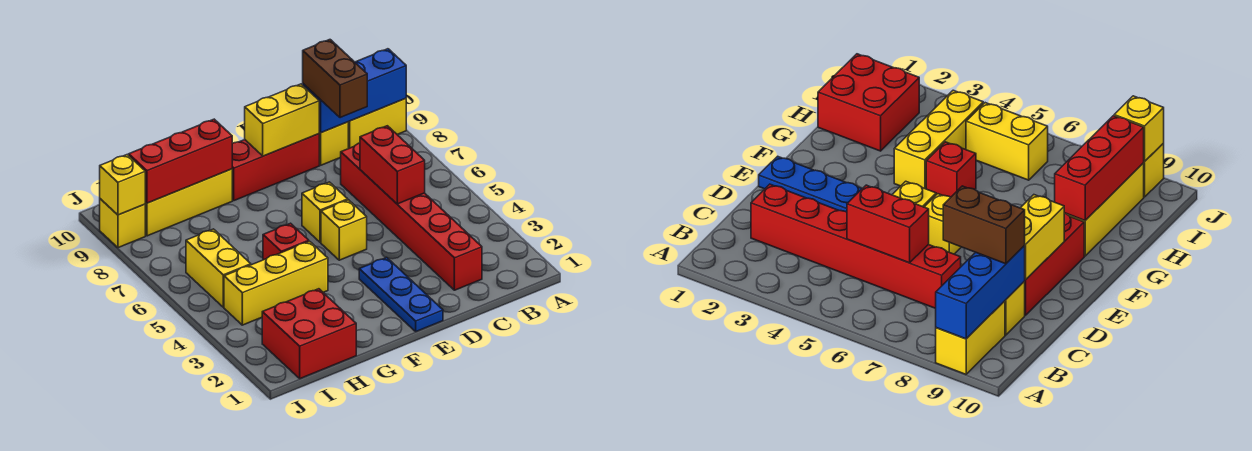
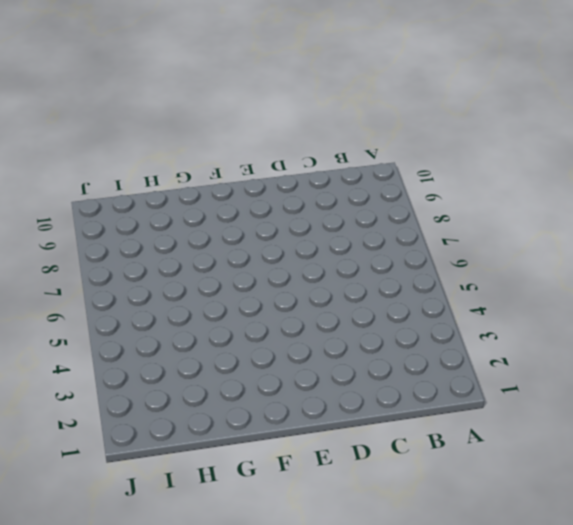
none -> yellow 1x2 brick [348,99,406,149]
none -> red 1x6 brick [341,143,482,290]
none -> yellow 1x1 brick [319,122,348,165]

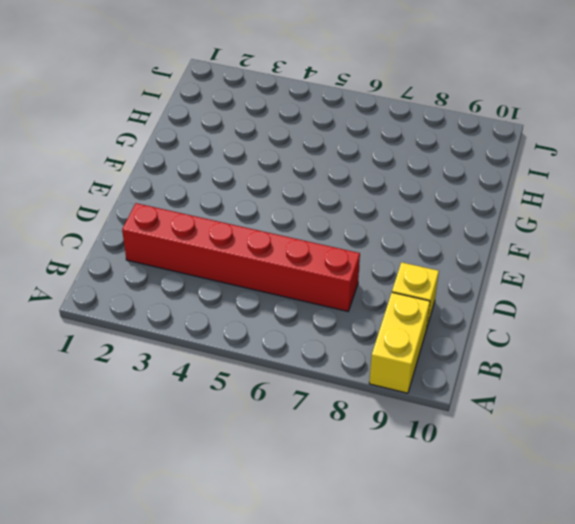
none -> red 1x3 brick [232,134,319,201]
none -> blue 1x3 plate [359,257,443,331]
none -> yellow 1x1 brick [321,200,367,260]

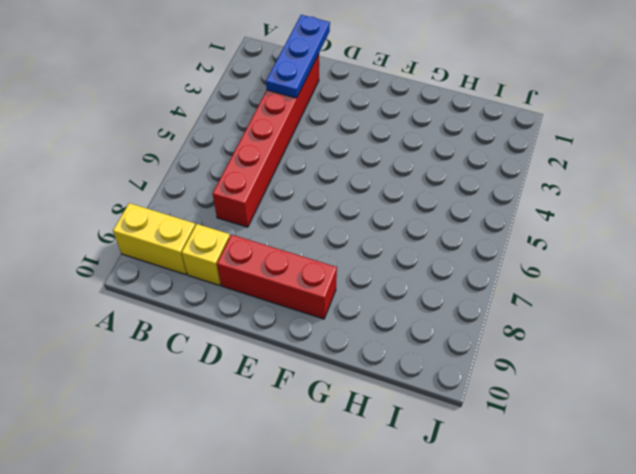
blue 1x3 plate [266,15,330,98] -> blue 1x3 plate moved to [359,257,443,331]
none -> yellow 1x1 brick [321,200,367,260]
none -> yellow 1x1 brick [302,182,348,242]
none -> yellow 1x3 brick [224,241,328,325]

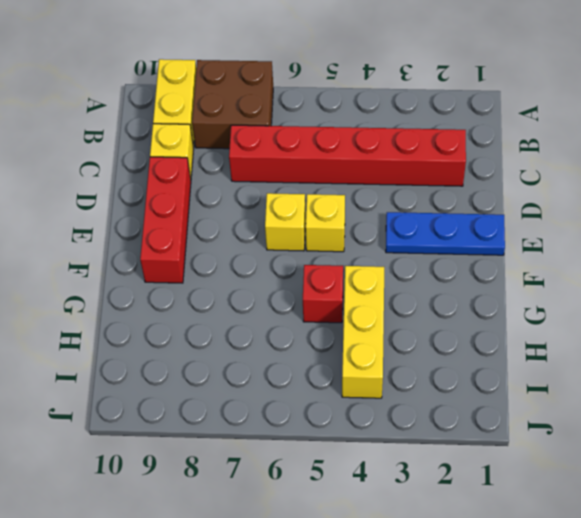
brown 2x2 brick [192,60,273,149] -> none
none -> yellow 1x3 brick [145,169,232,236]
none -> red 2x2 brick [262,289,356,379]
none -> yellow 1x2 brick [186,229,251,307]

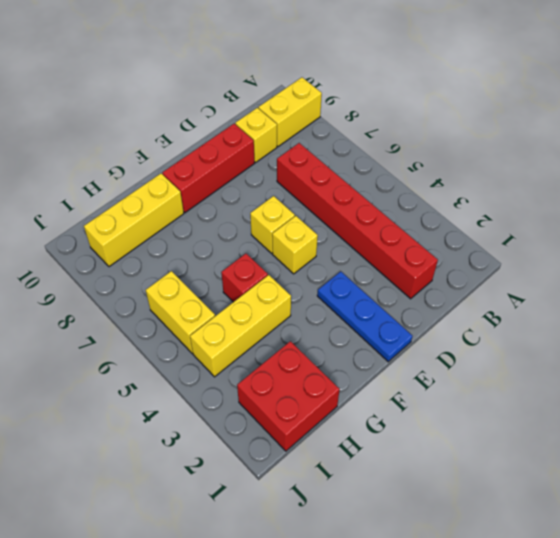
none -> yellow 1x1 brick [100,199,145,248]
none -> blue 1x3 brick [303,49,406,133]
none -> red 1x2 brick [360,126,425,204]

